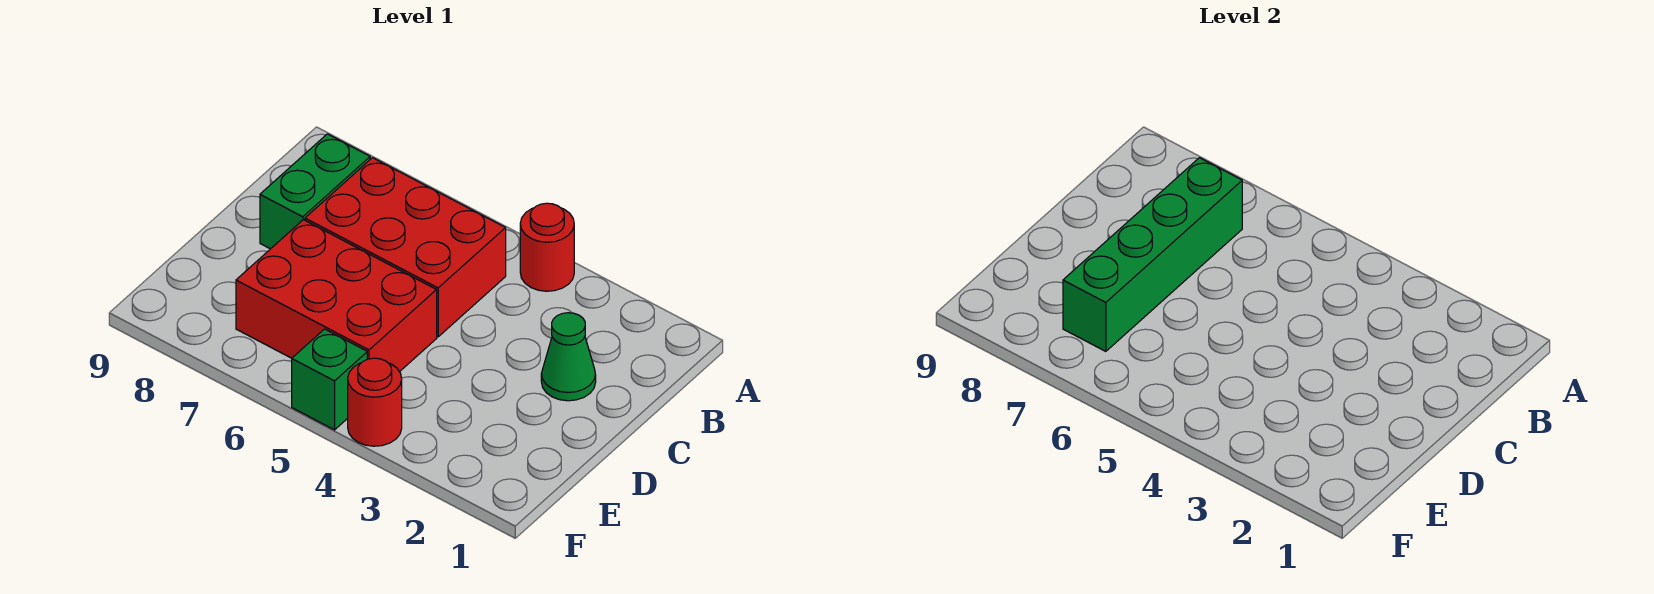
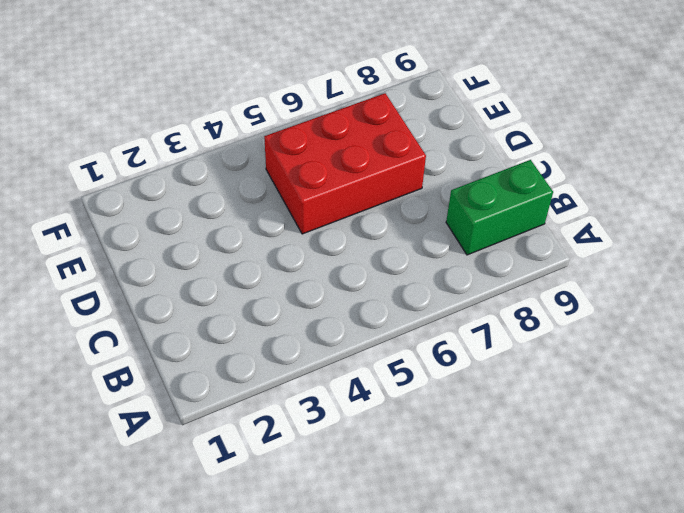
green 1x2 brick [446,160,553,255] -> green 1x2 brick turned to [260,134,370,249]
none -> red 1x1 round brick [520,203,574,291]
none -> red 2x3 brick [305,158,506,337]

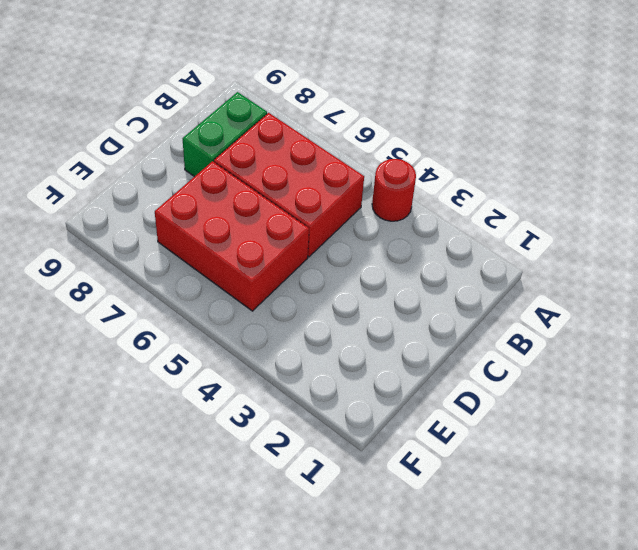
none -> green 1x1 cone [541,313,596,401]
none -> red 1x1 round brick [348,358,402,446]

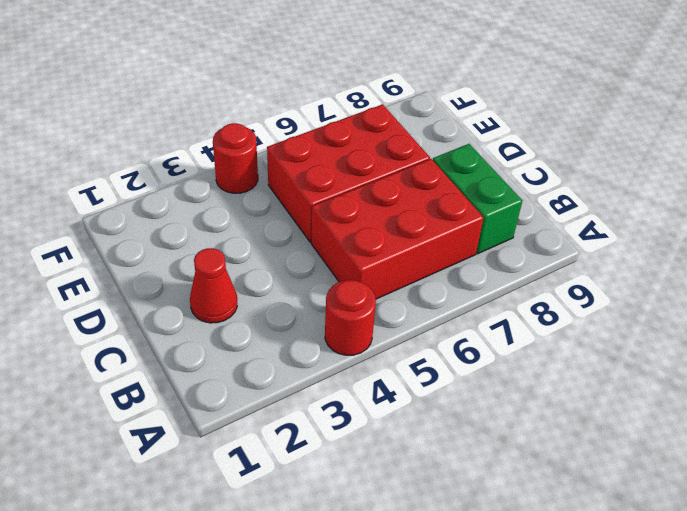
red 1x1 cone [190,248,237,323] -> green 1x1 cone [541,313,596,401]
none -> green 1x1 brick [292,329,367,430]
none -> green 1x4 brick [1063,158,1242,351]

